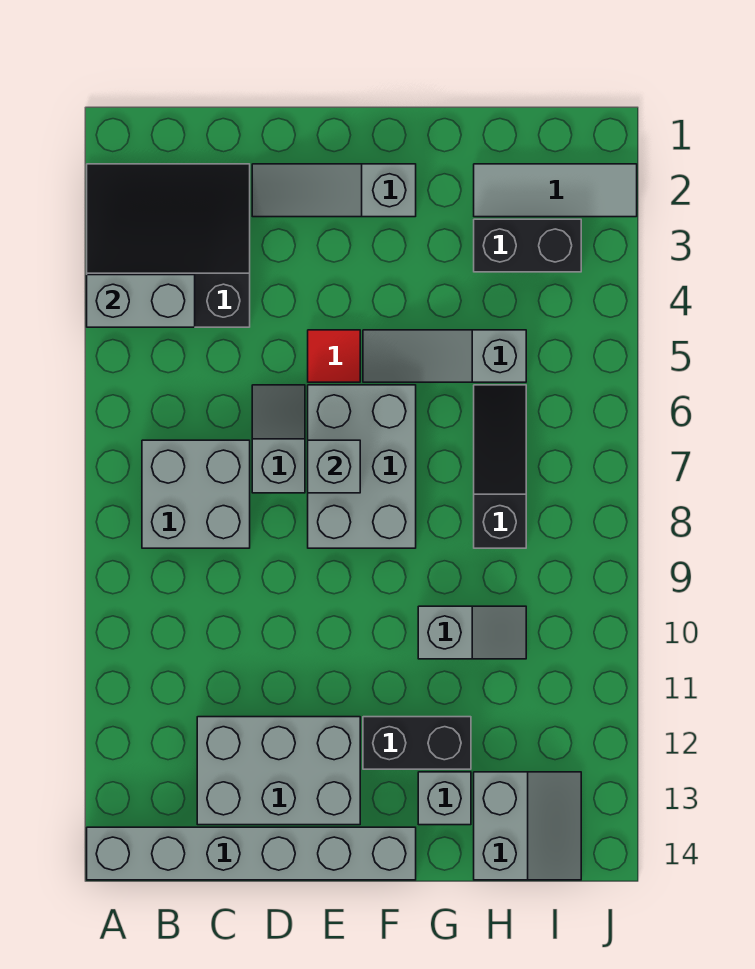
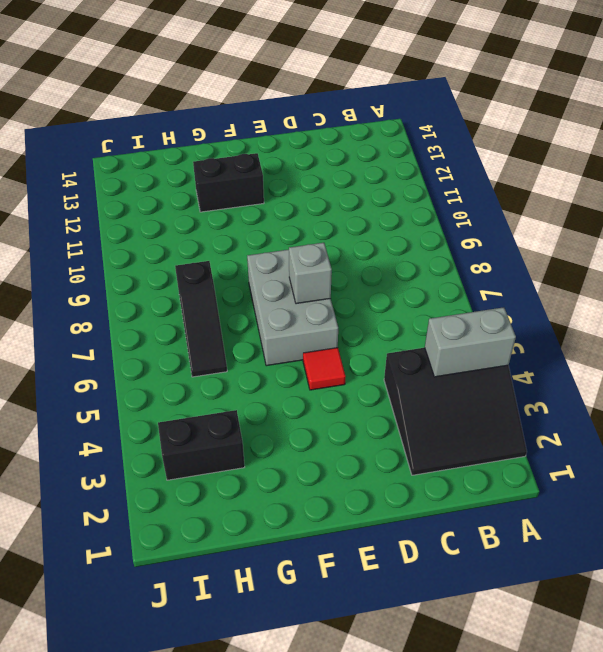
none -> grey 1x6 brick [87,827,416,880]
none -> grey 2x2 brick [142,440,250,548]
none -> grey 2x3 brick [197,717,360,825]

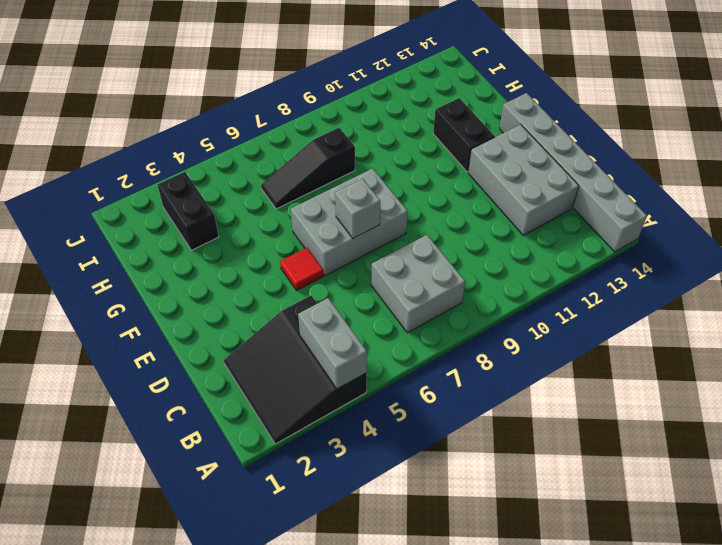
none -> grey 1x3 slope [252,164,416,217]
none -> grey 1x2 slope [252,385,305,493]
none -> grey 1x3 slope [363,330,526,382]

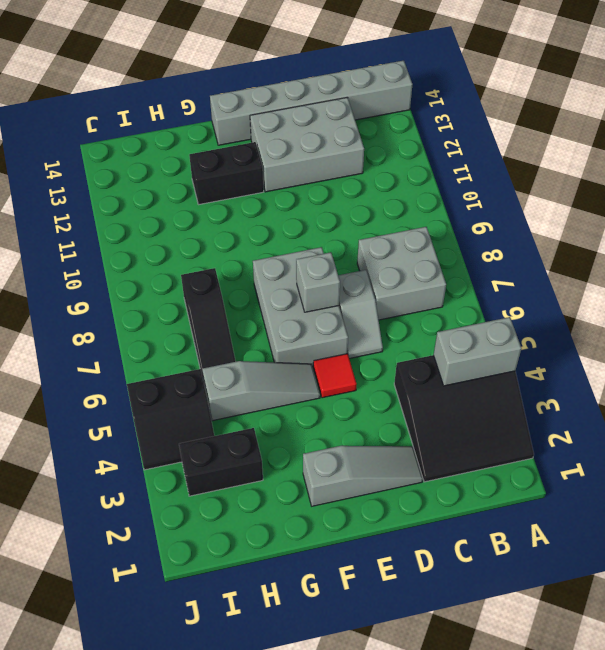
black 2x2 slope [127,369,214,470] -> none
none -> grey 1x2 slope [418,606,526,659]
none -> grey 1x1 brick [418,772,471,825]
none -> grey 1x3 tile [474,164,637,217]

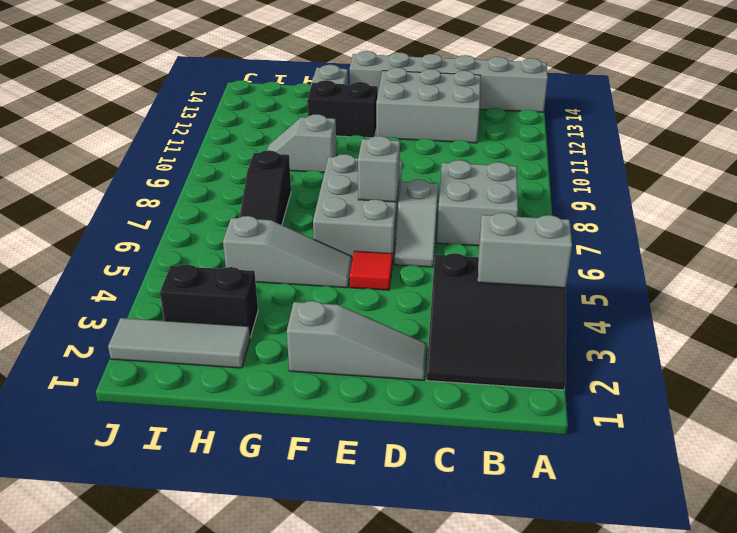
none -> grey 2x2 slope [474,772,581,880]

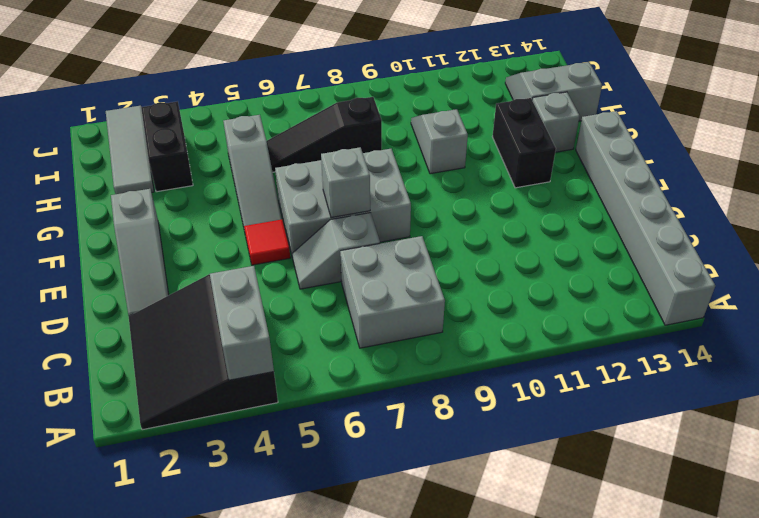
none -> grey 2x3 brick [197,717,360,825]

